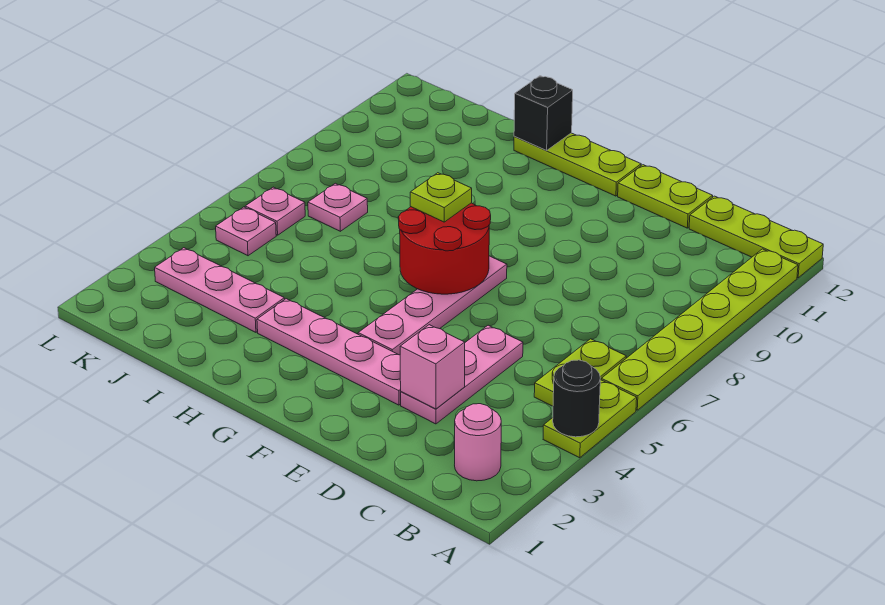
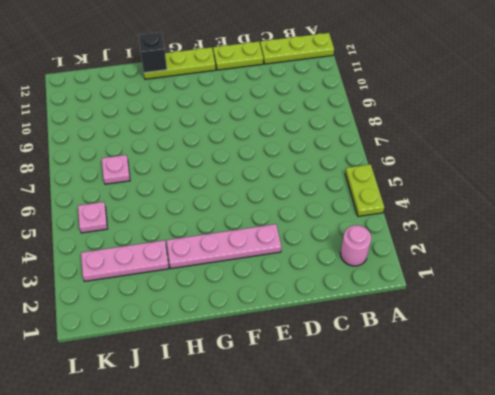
none -> lime 1x6 plate [601,249,798,410]
none -> lime 1x2 plate [534,339,626,406]
none -> pink 1x3 plate [401,325,523,424]

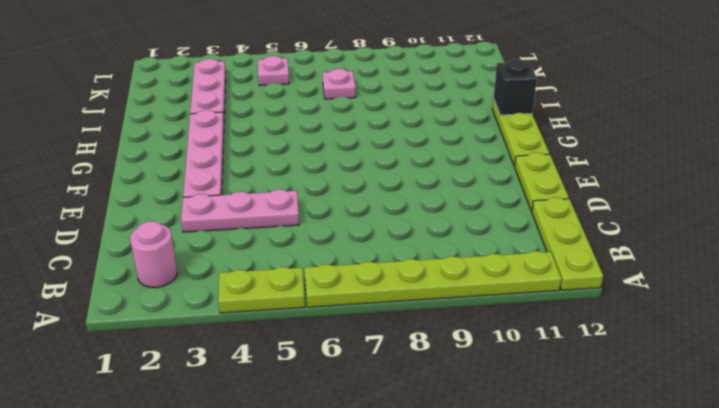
none -> lime 1x2 plate [534,339,626,406]
none -> pink 1x4 plate [358,256,507,355]
none -> pink 1x1 plate [245,187,305,235]

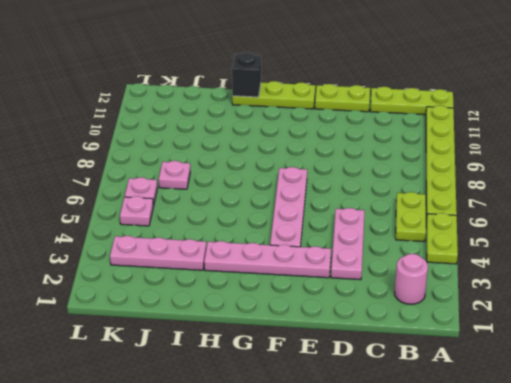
none -> black 1x1 round brick [553,360,600,437]
none -> pink 1x1 brick [400,325,465,409]
none -> red 2x2 round brick [398,203,491,294]

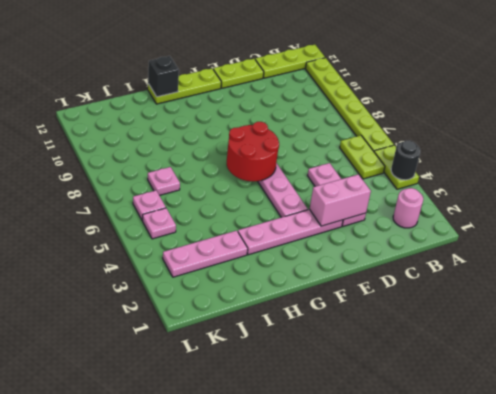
pink 1x2 brick [310,174,371,226] -> pink 1x1 brick [400,325,465,409]
none -> lime 1x1 plate [410,173,472,222]

